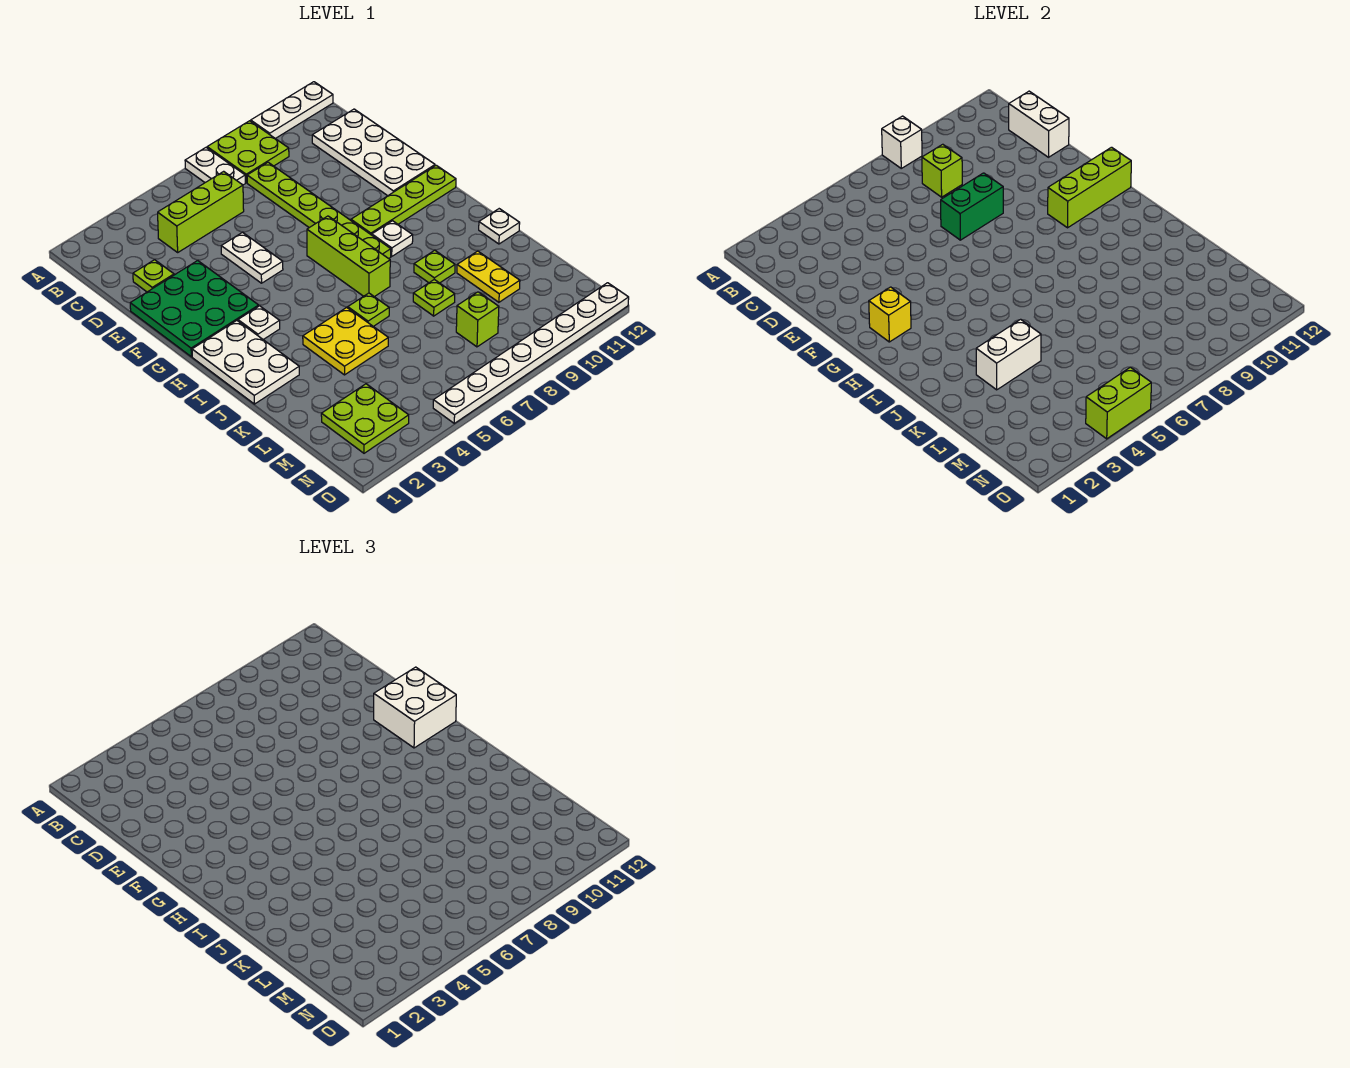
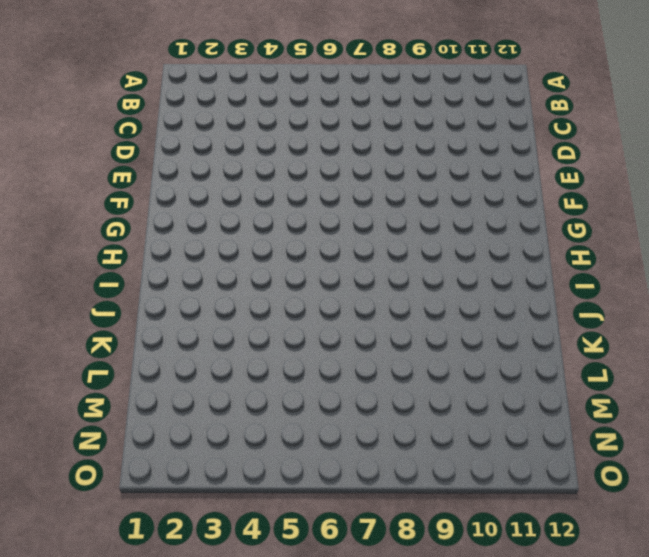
none -> white 1x2 plate [185,148,245,185]
none -> lime 2x2 plate [207,121,289,183]
none -> white 1x3 plate [251,82,333,139]
none -> lime 1x3 brick [158,171,244,252]

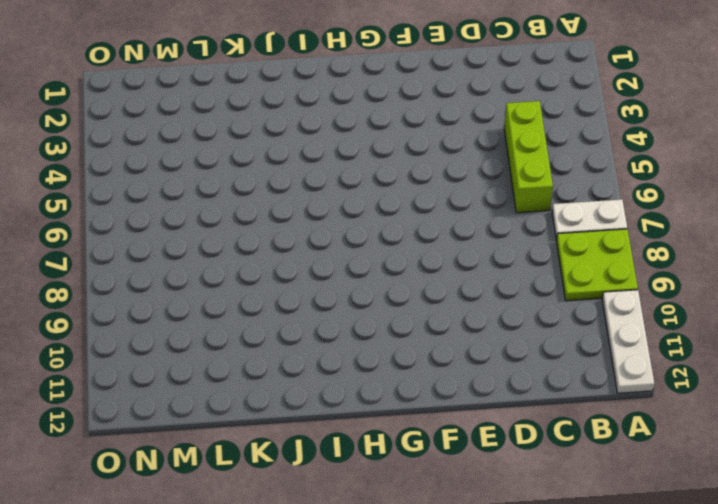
none -> lime 1x6 plate [247,162,391,259]
none -> white 2x4 plate [312,109,435,196]
none -> lime 1x1 plate [133,260,174,292]
none -> green 3x3 plate [130,261,259,357]

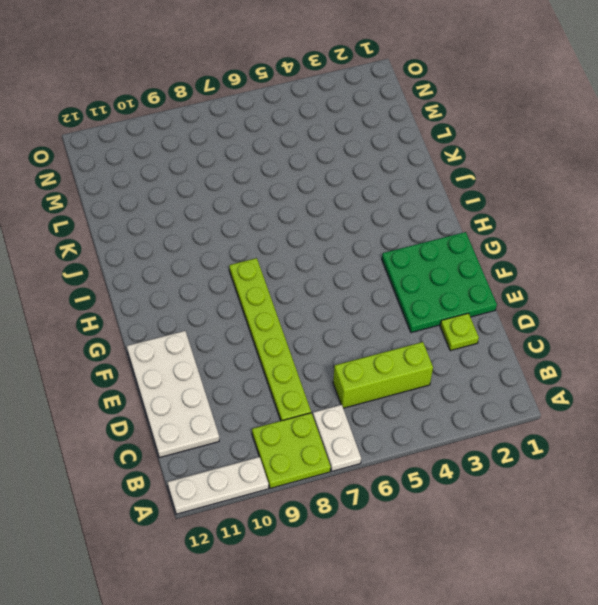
none -> white 1x2 plate [221,233,283,283]
none -> lime 1x3 brick [307,216,390,297]
none -> lime 1x4 plate [351,165,456,235]
none -> white 2x3 plate [192,321,299,404]

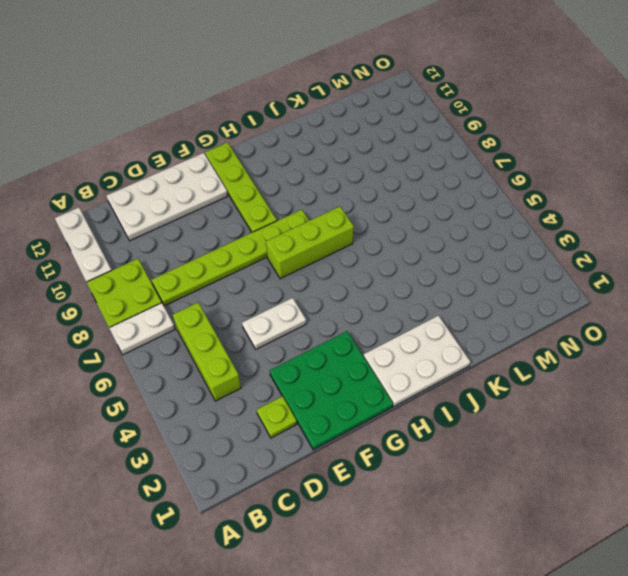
none -> white 1x1 plate [238,306,280,340]
none -> white 1x1 plate [372,221,413,256]
none -> yellow 2x2 plate [303,308,388,375]
none -> lime 1x1 plate [348,293,389,326]

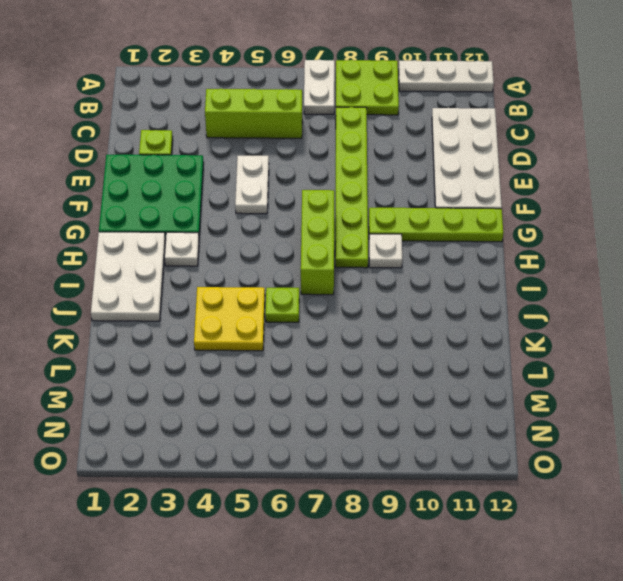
none -> lime 1x1 plate [414,250,455,283]
none -> white 1x1 plate [479,209,520,244]
none -> lime 1x1 plate [413,279,455,316]
none -> yellow 1x2 plate [457,251,520,302]

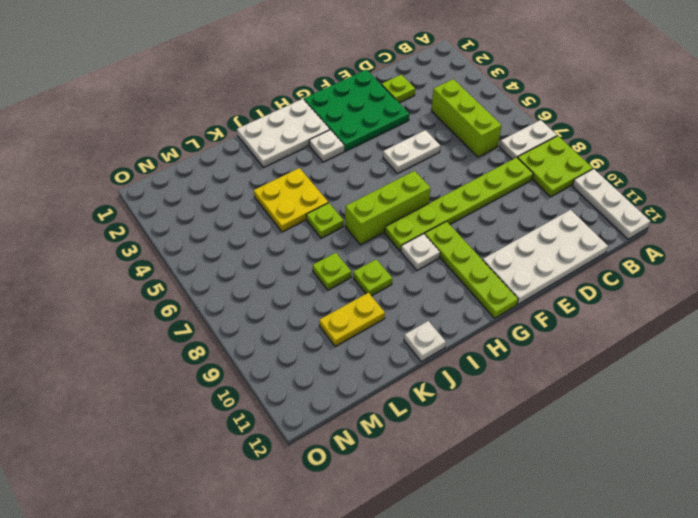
none -> lime 2x2 plate [321,384,409,453]
none -> lime 1x1 brick [456,292,499,347]
none -> white 1x8 plate [433,283,629,423]
none -> white 1x1 brick [882,116,922,168]

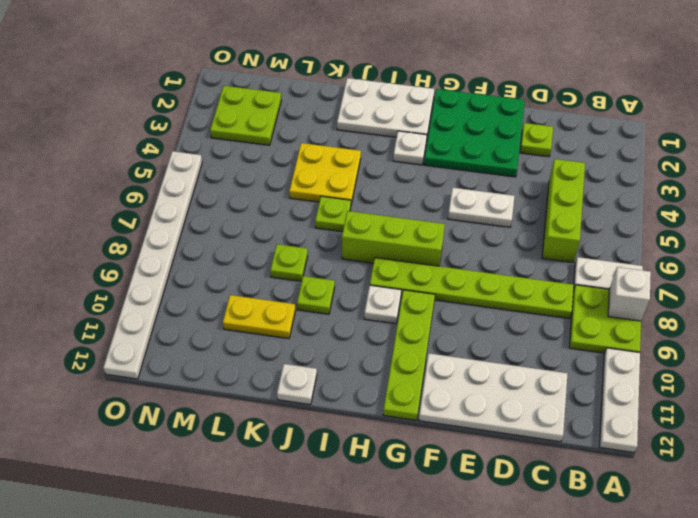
none -> lime 1x1 brick [456,292,499,347]
none -> lime 1x1 brick [922,144,962,197]
none -> white 1x2 brick [1009,91,1069,157]
none -> green 1x2 brick [941,173,1003,240]

